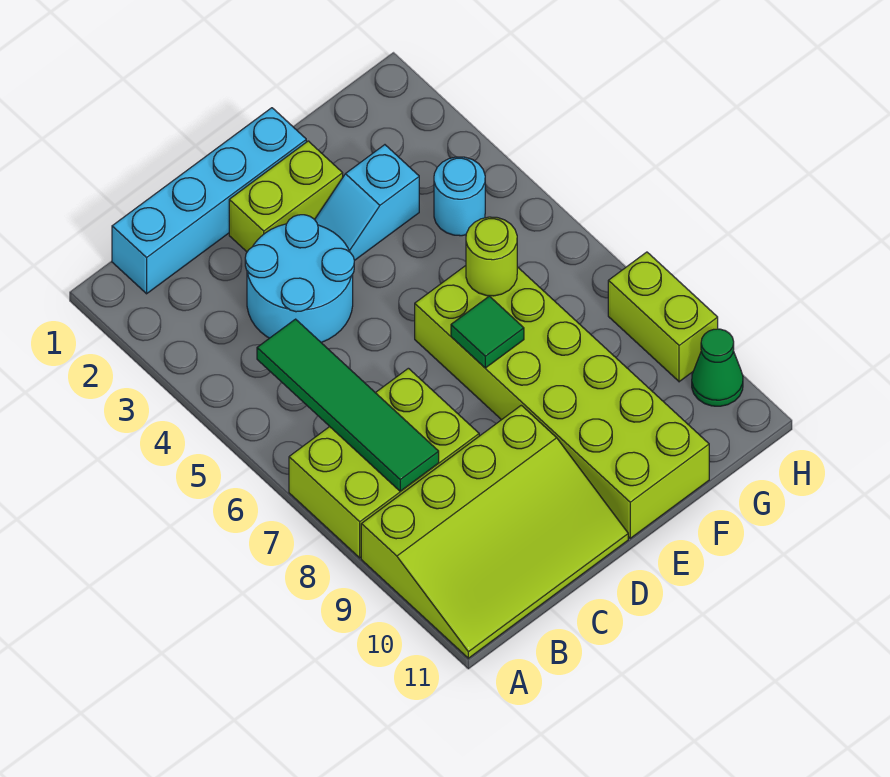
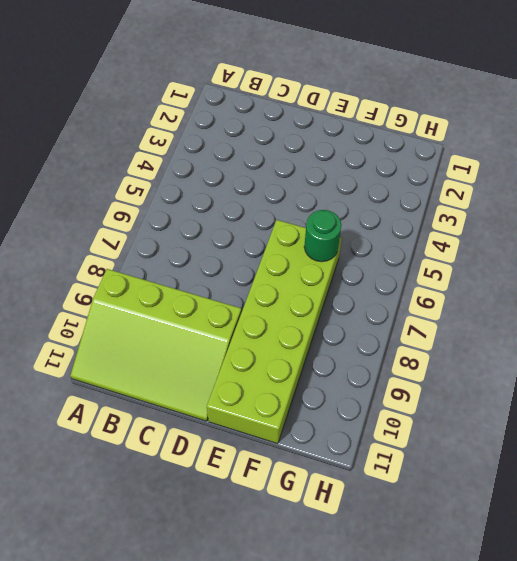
green 1x1 round brick [304,210,341,262] -> lime 1x1 round brick [466,217,517,296]
none -> lime 2x3 brick [289,368,479,558]
none -> cyan 1x4 brick [112,108,306,294]
none -> cyan 2x2 round brick [245,215,354,343]

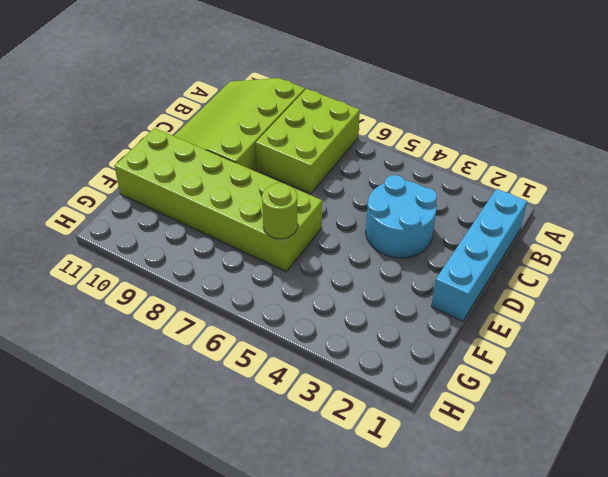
none -> lime 1x2 brick [229,141,343,252]
none -> cyan 1x2 slope [315,145,419,261]
none -> cyan 1x1 round brick [434,157,485,236]

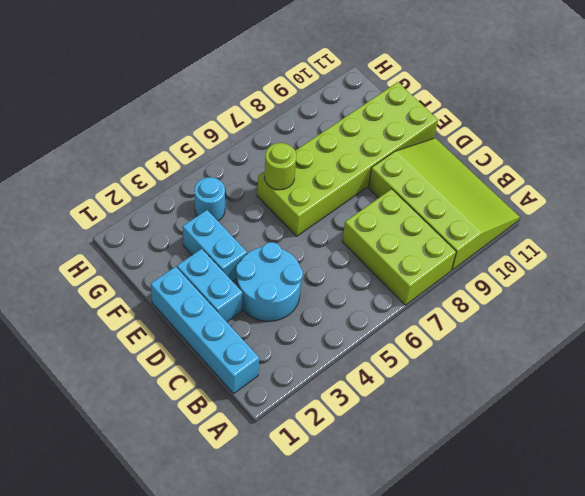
cyan 1x2 brick [177,249,242,322] -> lime 1x2 brick [229,141,343,252]
cyan 1x2 brick [183,210,247,281] -> cyan 1x2 slope [315,145,419,261]
none -> lime 1x2 brick [608,252,718,382]
none -> green 1x1 cone [692,329,743,406]
none -> green 1x4 tile [257,319,439,491]

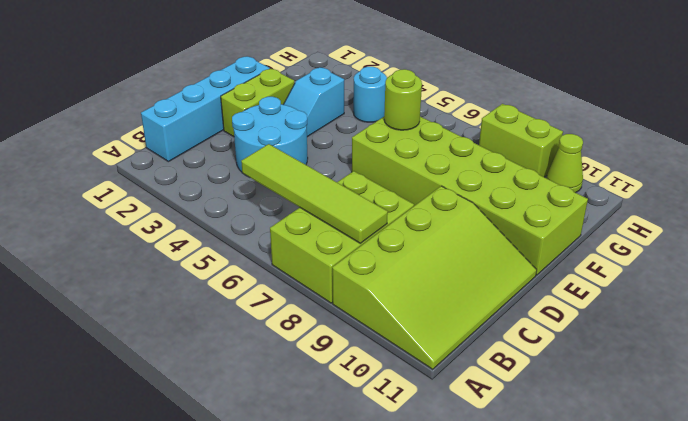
lime 1x4 tile [241,144,388,244] -> green 1x4 tile [257,319,439,491]
lime 1x1 cone [547,134,583,193] -> green 1x1 cone [692,329,743,406]
none -> green 1x1 tile [451,296,524,368]

